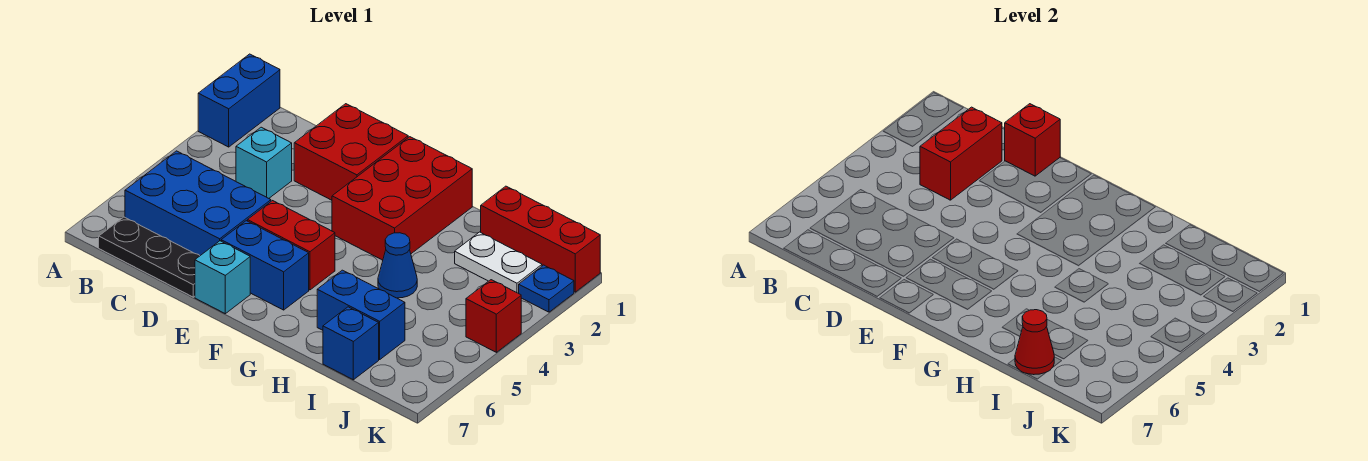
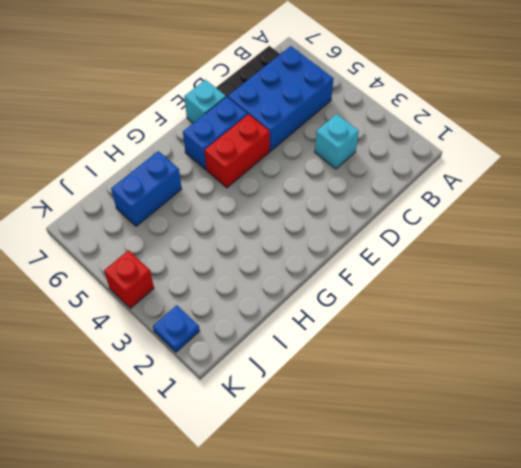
none -> blue 1x2 brick [198,54,280,147]
none -> red 2x2 brick [294,104,408,200]
none -> red 2x3 brick [332,137,472,260]

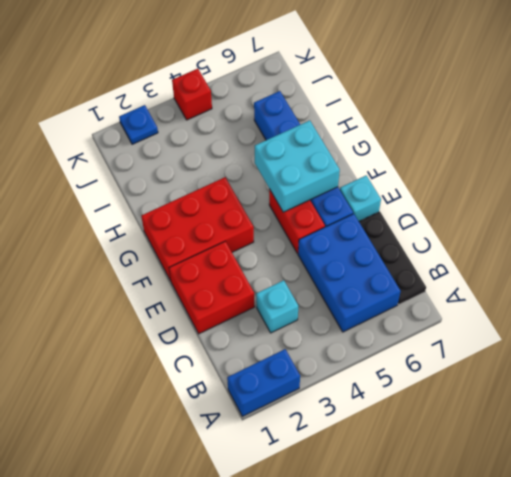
cyan 2x2 brick [255,120,340,212] -> none
none -> blue 1x1 cone [378,233,417,298]
none -> red 1x3 brick [481,186,600,292]
none -> white 1x2 plate [455,232,542,293]

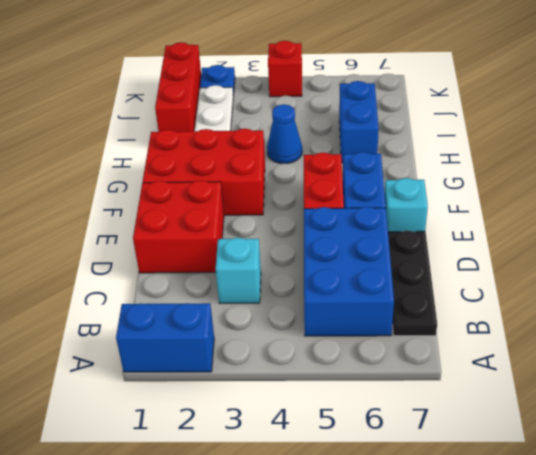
none -> blue 1x1 brick [323,307,379,380]
none -> red 1x2 brick [920,107,1002,200]
none -> red 1x1 brick [1005,104,1060,176]

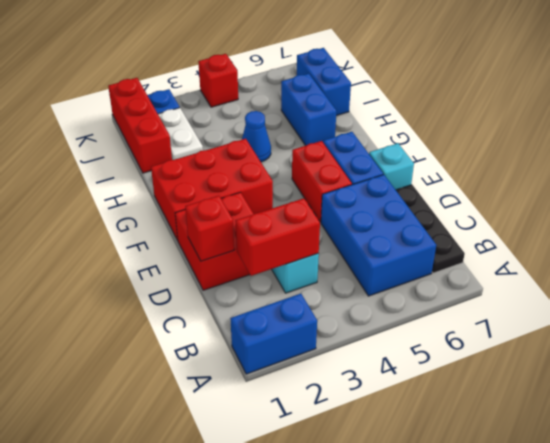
blue 1x2 brick [297,48,351,116] -> blue 1x1 brick [323,307,379,380]
none -> red 1x1 cone [1015,310,1054,375]

